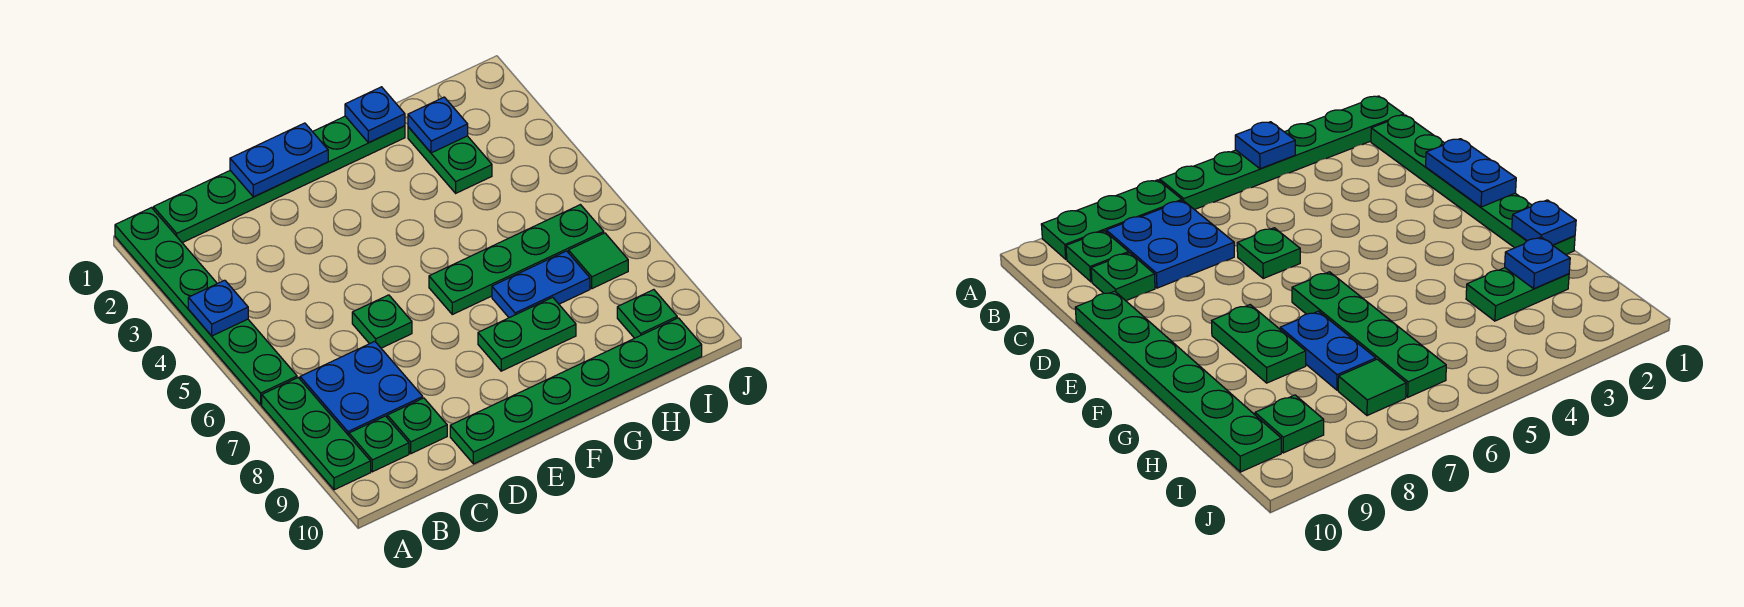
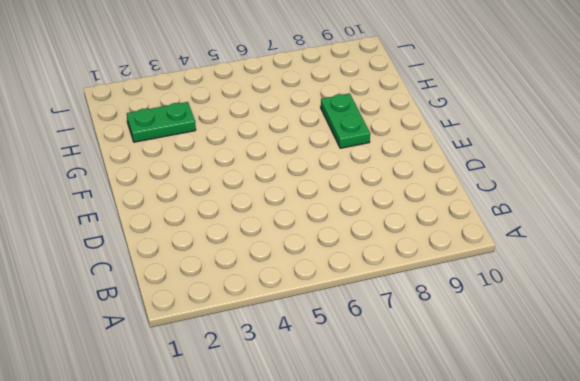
none -> green 1x6 plate [115,208,297,405]
none -> green 1x3 plate [262,378,371,490]
none -> green 1x6 plate [153,116,405,243]

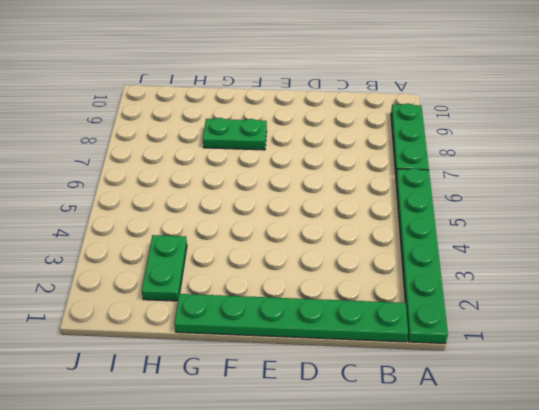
none -> blue 2x2 plate [300,341,423,435]
none -> green 1x1 plate [349,416,409,472]
none -> green 1x1 plate [387,398,447,454]

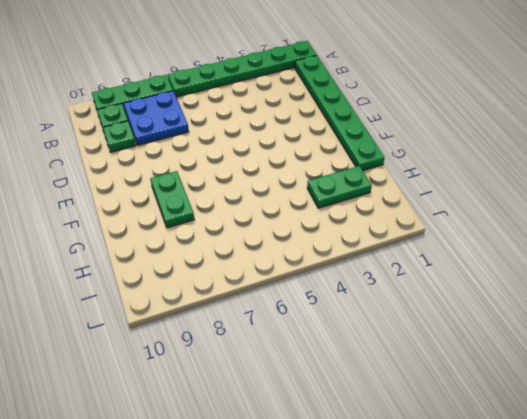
none -> green 1x1 plate [352,295,412,348]
none -> green 1x6 plate [450,318,702,464]
none -> green 1x4 plate [429,205,604,314]

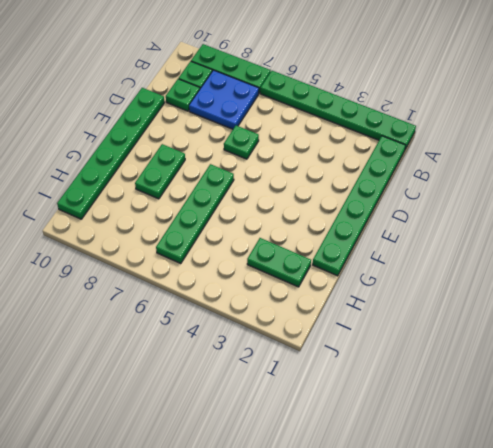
none -> blue 1x2 plate [492,251,590,318]
none -> green 1x1 tile [569,233,628,289]
none -> green 1x1 plate [617,290,677,338]

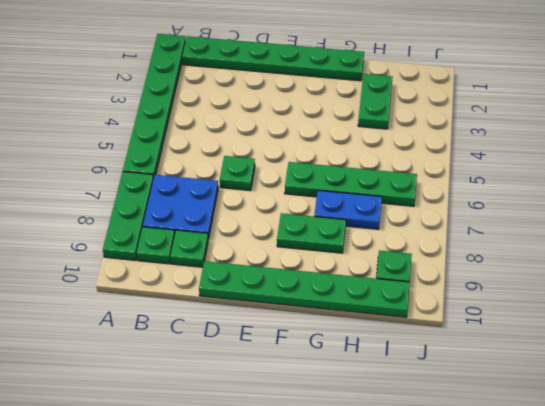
none -> green 1x1 tile [569,233,628,289]
none -> blue 1x1 plate [188,280,248,336]
none -> blue 1x2 plate [230,123,328,197]

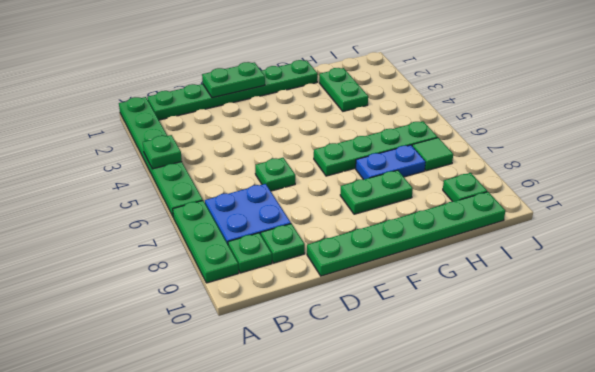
green 1x1 plate [143,135,182,169] -> blue 1x1 plate [188,280,248,336]
green 1x2 plate [202,62,265,98] -> blue 1x2 plate [230,123,328,197]
none -> blue 1x1 plate [345,87,405,143]
none -> blue 1x1 plate [408,97,468,153]

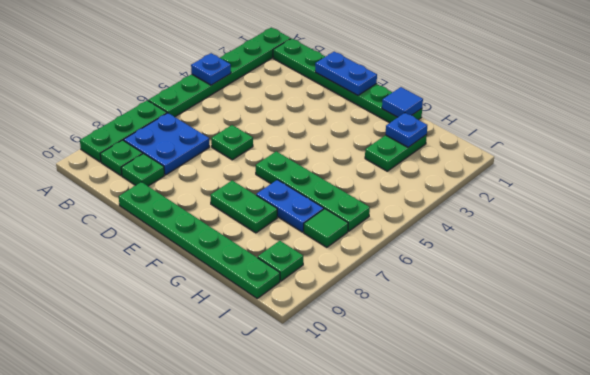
blue 1x1 tile [382,87,423,117] -> blue 1x1 plate [345,87,405,143]

